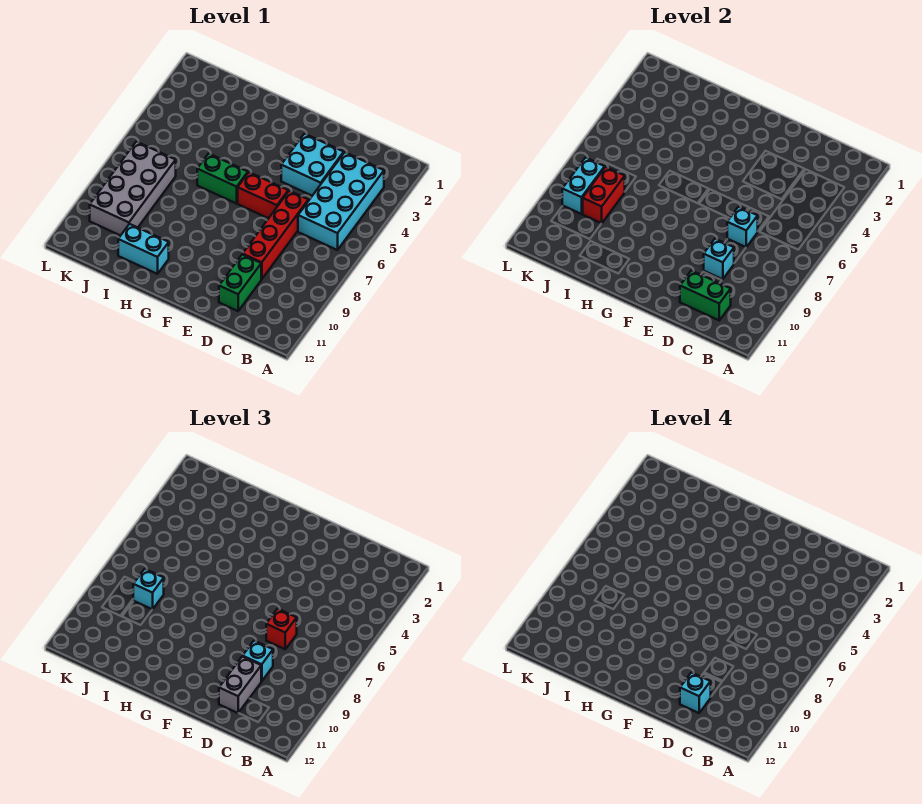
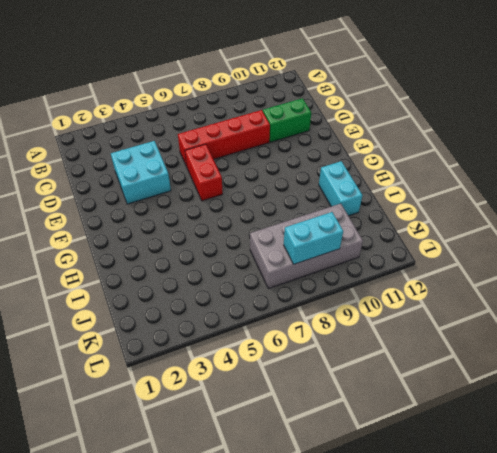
none -> cyan 2x4 brick [298,152,384,250]
none -> green 1x2 brick [197,154,248,204]
none -> green 1x2 brick [680,270,731,320]

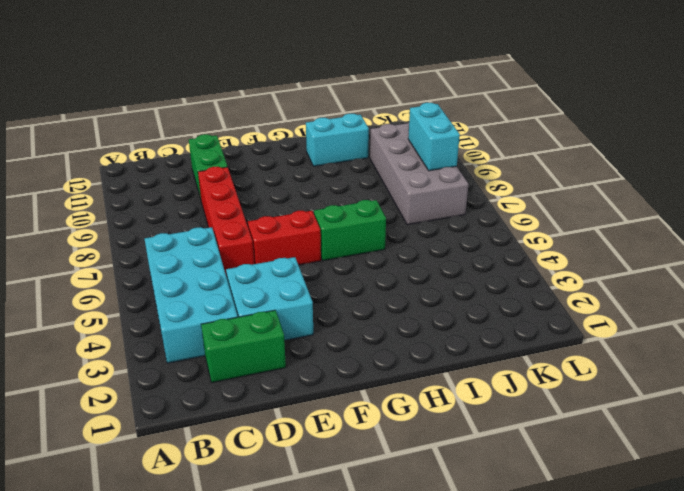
green 1x2 brick [201,310,286,383] -> green 1x2 brick moved to [680,270,731,320]
none -> cyan 1x1 brick [727,207,758,247]
none -> cyan 1x1 brick [704,239,734,279]
none -> red 1x2 brick [583,167,625,223]

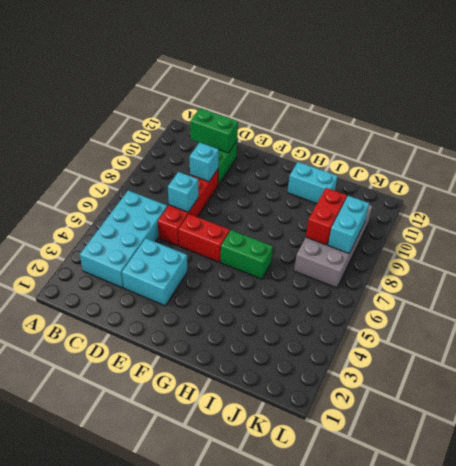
none -> red 1x1 brick [266,609,297,649]
none -> cyan 1x1 brick [243,641,273,681]
none -> grey 1x2 brick [219,656,261,713]

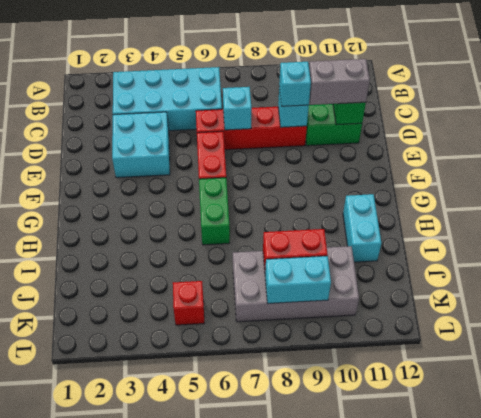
red 1x1 brick [173,281,204,325] -> red 1x1 brick moved to [266,609,297,649]
none -> cyan 1x1 brick [133,569,164,609]
none -> cyan 1x1 brick [680,672,711,713]

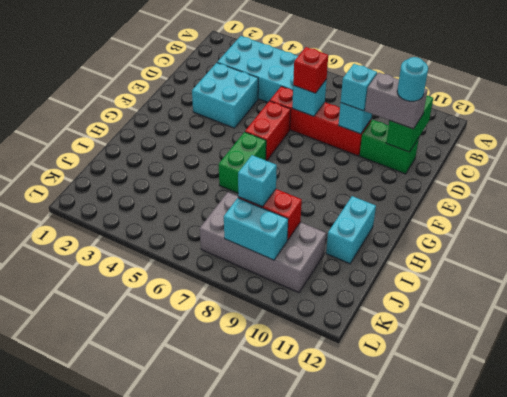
cyan 1x1 round brick [397,57,428,101] -> cyan 1x1 brick [680,672,711,713]

